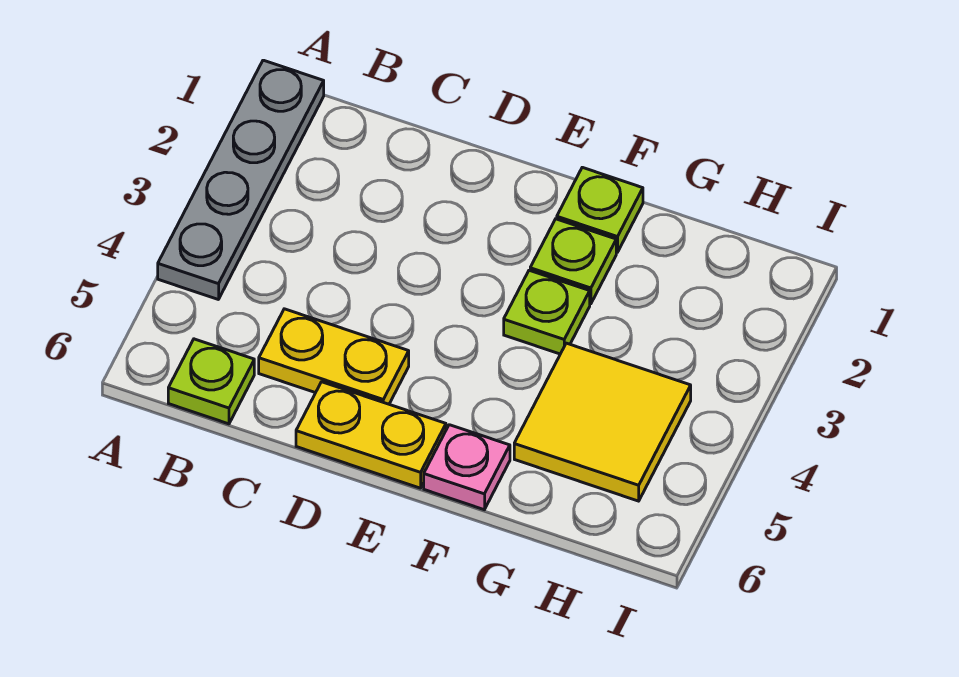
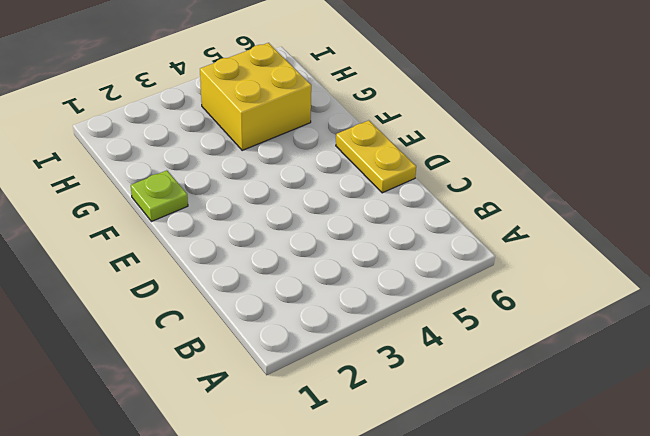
yellow 2x2 brick [200,43,311,150] -> yellow 2x2 tile [514,343,691,501]
none -> grey 1x4 plate [158,60,324,299]
none -> lime 1x1 plate [168,339,254,424]

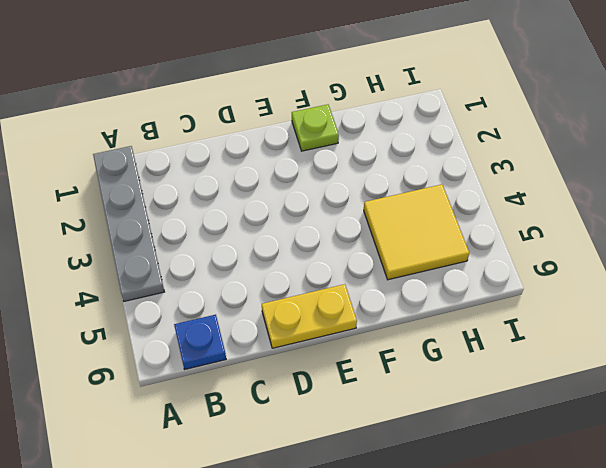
blue 1x1 plate [174,315,226,369] -> lime 1x1 plate [168,339,254,424]
none -> yellow 1x2 plate [259,309,409,404]
none -> lime 1x1 plate [530,219,616,304]

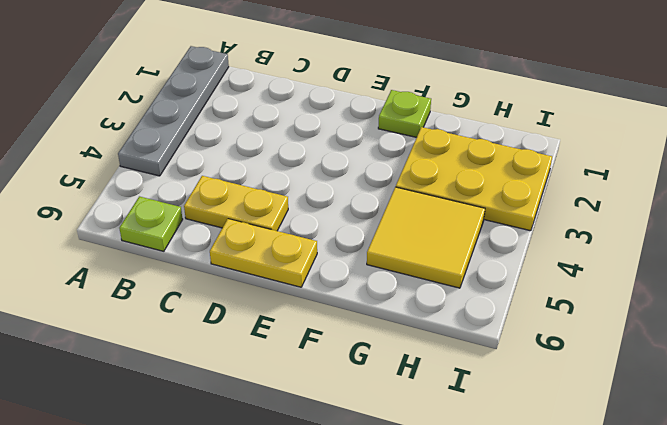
yellow 2x3 plate [396,127,552,231] -> none
none -> lime 1x1 plate [530,219,616,304]
none -> lime 1x1 plate [504,270,590,354]

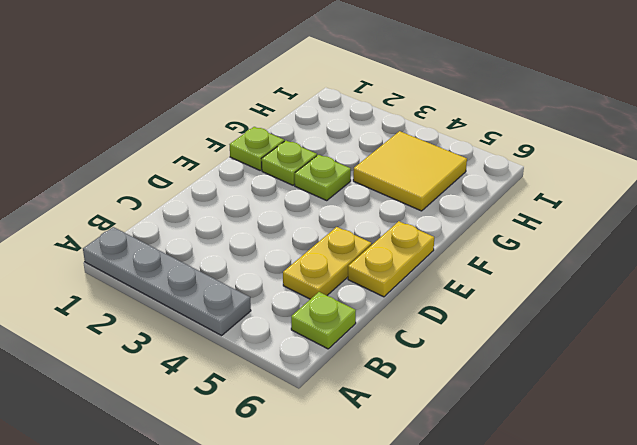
none -> pink 1x1 plate [424,425,510,510]

